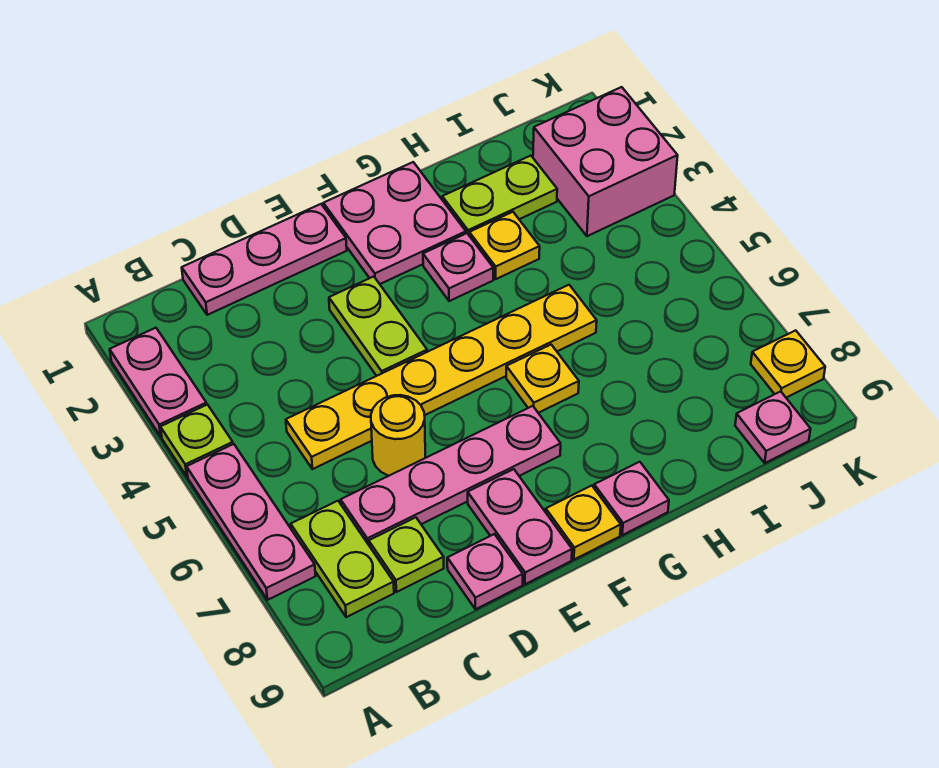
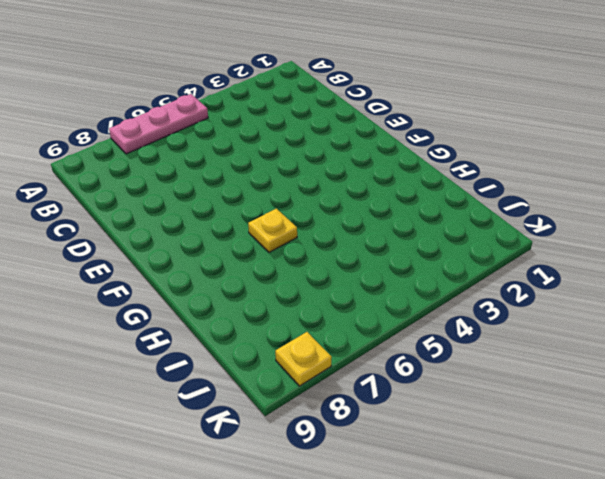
none -> pink 1x2 plate [110,328,207,437]
none -> lime 1x1 plate [161,405,233,476]
none -> lime 1x2 plate [291,501,394,617]

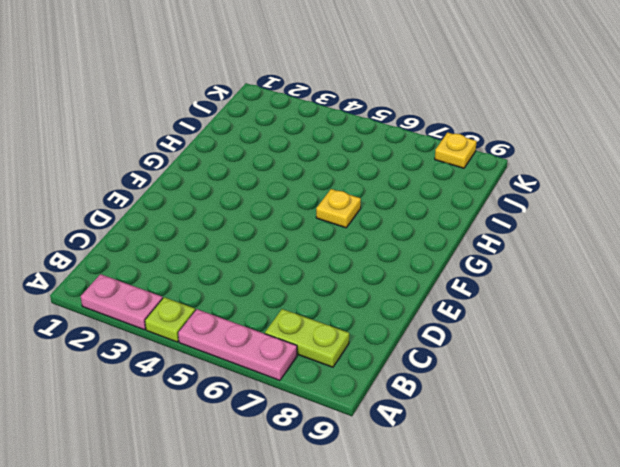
none -> pink 1x3 plate [182,204,347,315]
none -> yellow 1x6 plate [286,285,597,469]
none -> pink 1x4 plate [341,406,561,545]

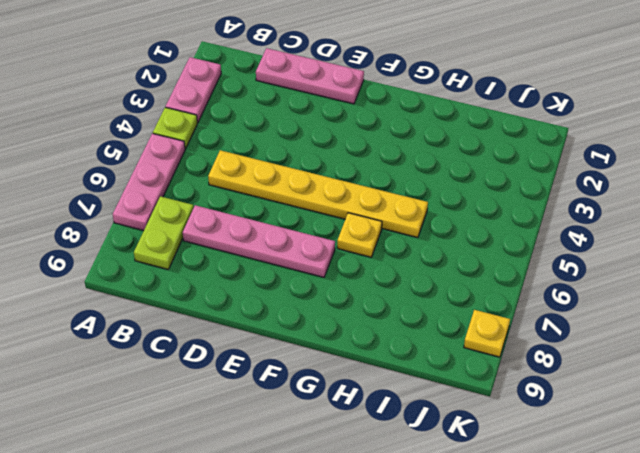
none -> lime 1x1 plate [369,517,444,592]
none -> yellow 1x1 round brick [371,395,425,476]
none -> pink 1x1 plate [447,534,523,609]

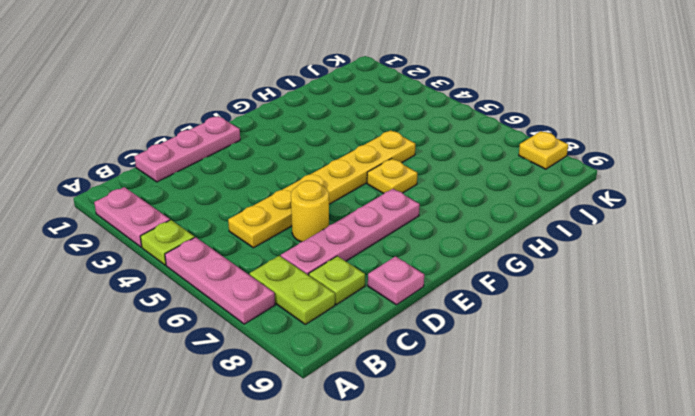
none -> lime 1x2 plate [329,277,427,376]
none -> pink 1x2 plate [468,469,572,584]
none -> pink 2x2 plate [323,162,466,284]

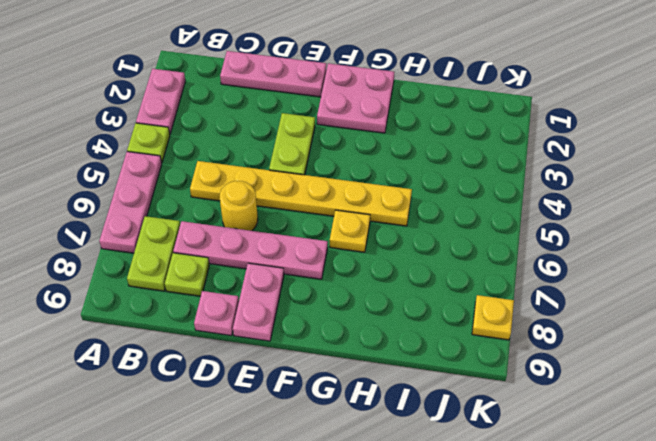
none -> yellow 1x1 plate [546,486,621,559]
none -> pink 1x1 plate [423,233,493,301]
none -> pink 1x1 plate [594,462,669,535]

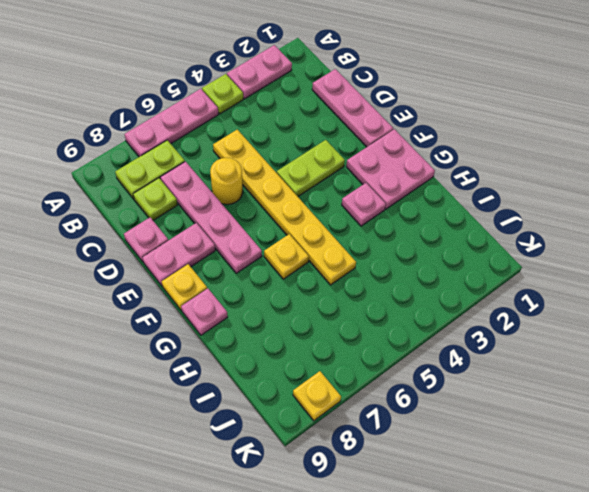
none -> lime 1x2 plate [442,156,557,235]
none -> yellow 1x1 plate [469,212,540,279]
none -> pink 2x2 brick [533,87,678,236]

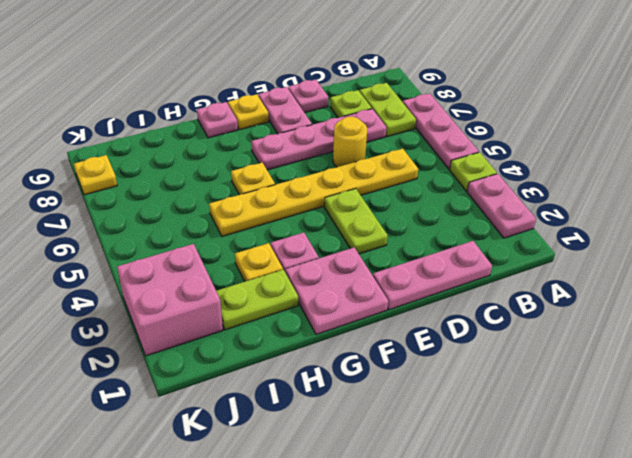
none -> pink 1x1 plate [735,391,811,463]

